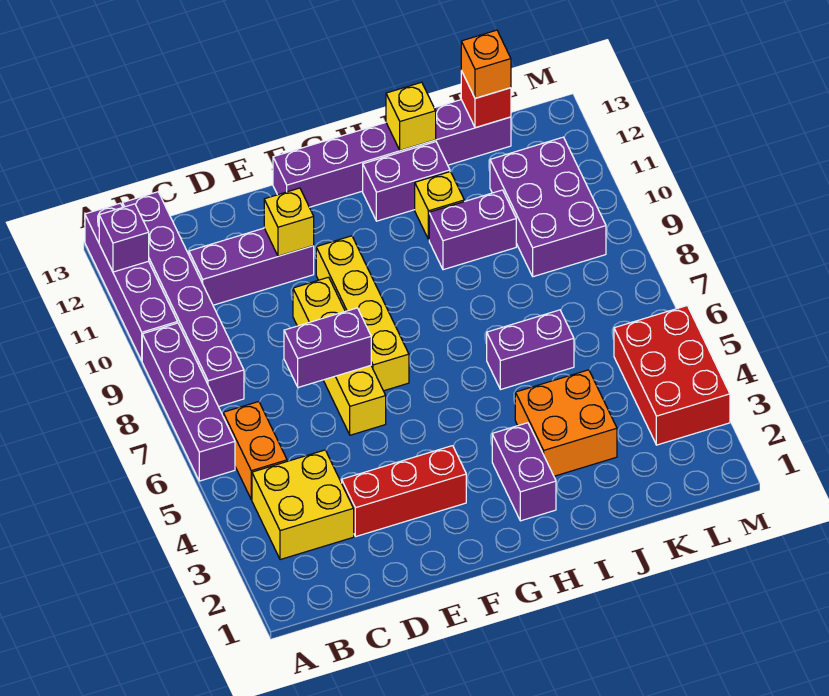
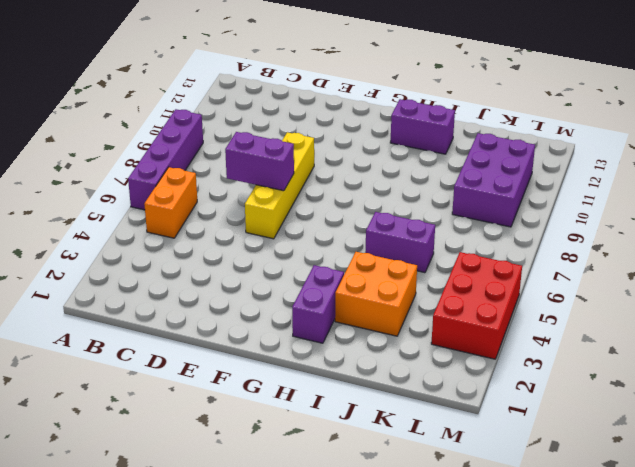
none -> purple 1x4 brick [85,203,178,361]
none -> yellow 2x2 brick [252,450,354,560]
none -> purple 1x6 brick [123,192,244,407]

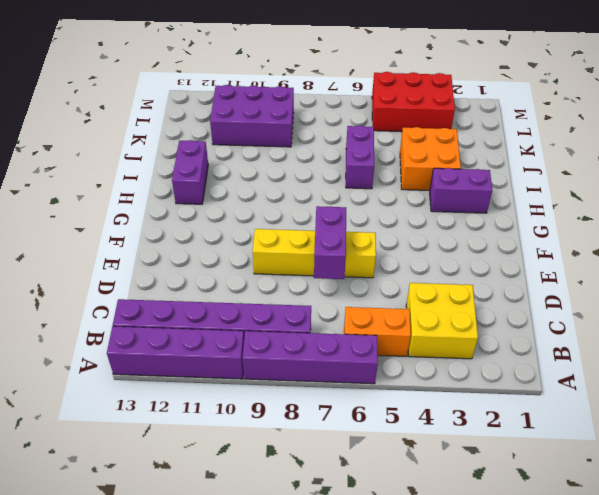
none -> purple 1x3 brick [189,228,314,305]
none -> red 1x3 brick [342,446,466,537]
none -> yellow 1x4 brick [316,236,409,391]

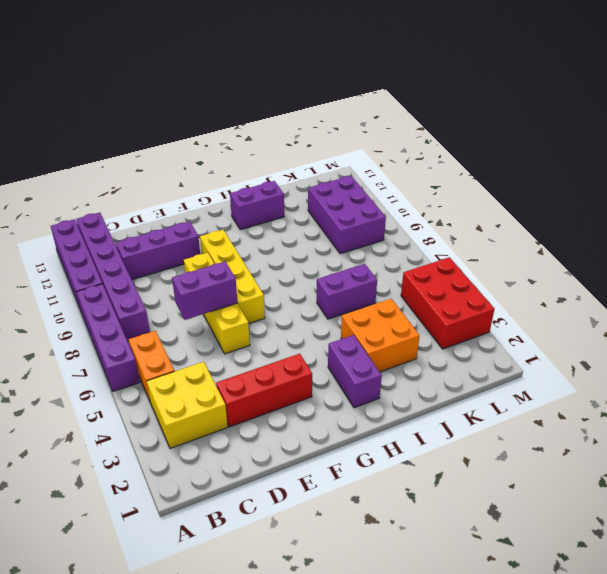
none -> purple 1x6 brick [273,100,511,207]
none -> purple 1x2 brick [429,190,516,270]
none -> yellow 1x1 brick [415,172,464,240]

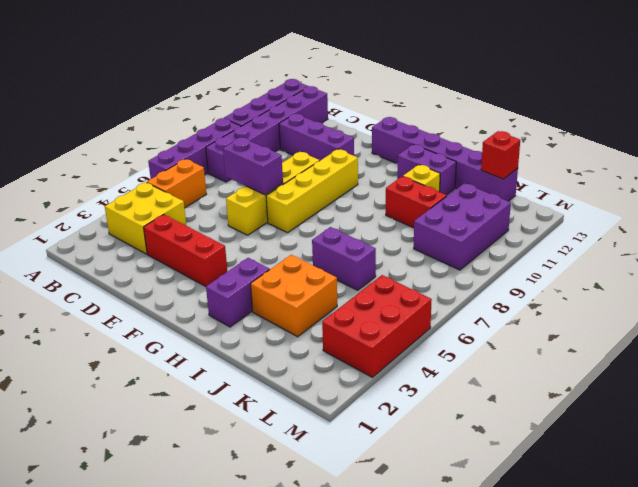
red 1x2 brick [386,176,447,228] -> purple 1x2 brick [429,190,516,270]
none -> purple 1x1 brick [99,204,149,272]
none -> yellow 1x1 brick [264,188,314,256]
none -> yellow 1x1 brick [386,82,436,151]

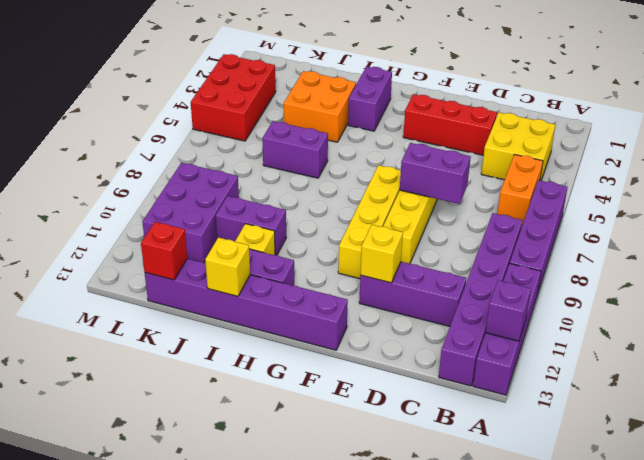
none -> orange 1x1 brick [461,30,511,98]

